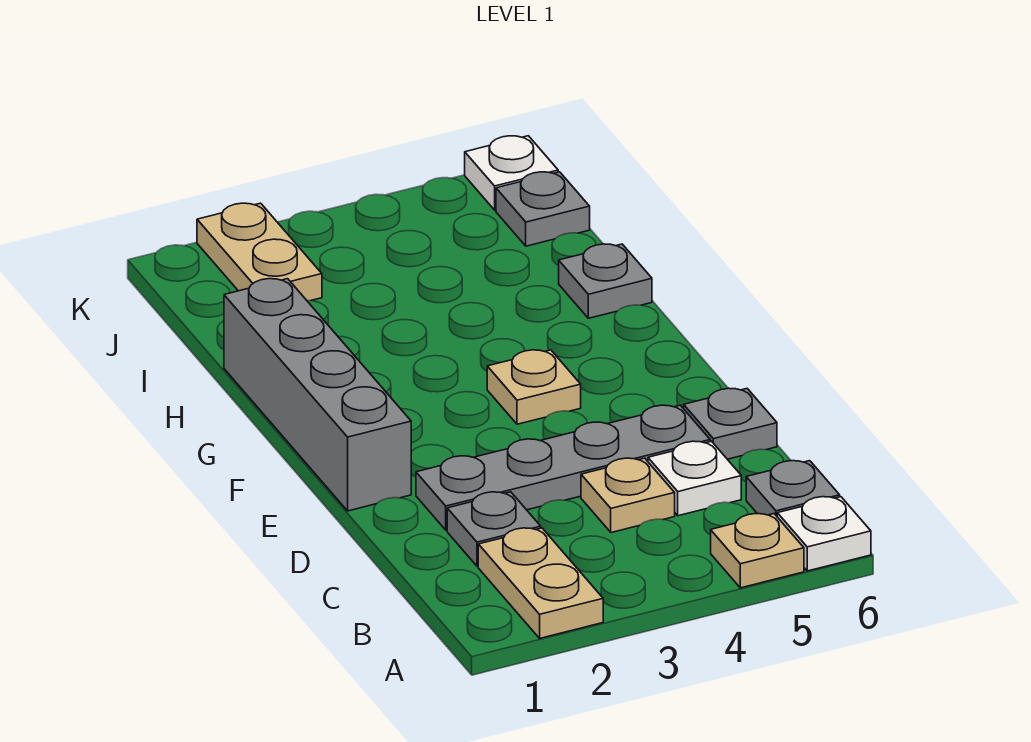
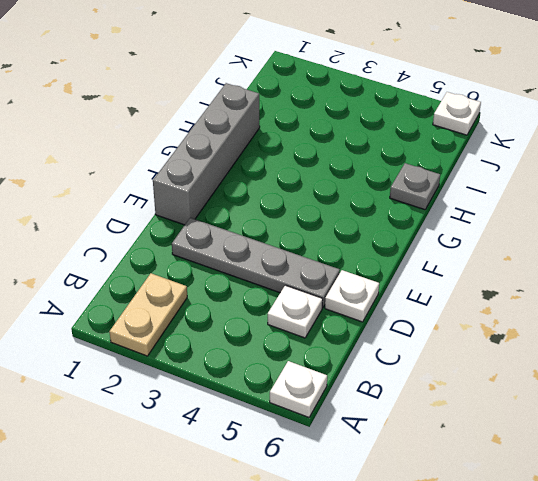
white 1x1 plate [325,270,379,322] -> grey 1x1 plate [684,388,777,459]
none -> tan 1x1 plate [711,514,804,588]
none -> grey 1x1 plate [746,461,840,516]
none -> grey 1x1 plate [447,492,541,566]

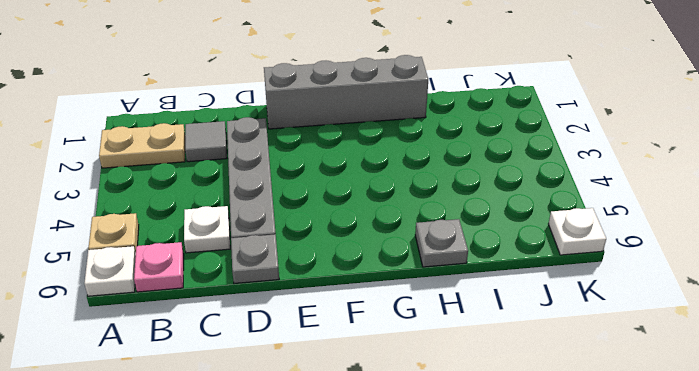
pink 1x1 plate [134,242,184,292] -> grey 1x1 plate [746,461,840,516]
grey 1x1 tile [185,121,227,162] -> grey 1x1 plate [447,492,541,566]
none -> tan 1x1 plate [581,458,675,533]
none -> tan 1x1 plate [487,350,581,424]
none -> tan 1x2 plate [197,203,322,301]

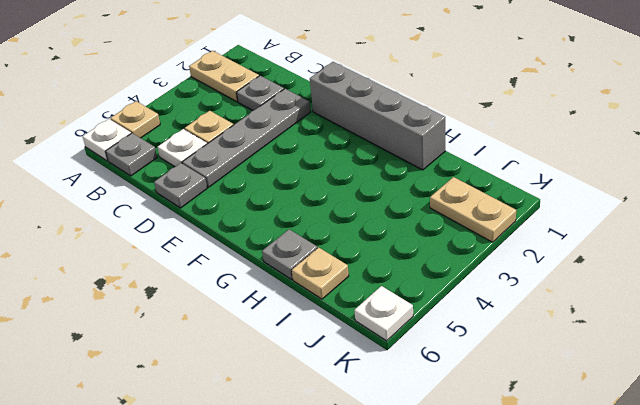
tan 1x1 plate [292,247,349,299] -> tan 1x1 plate moved to [487,350,581,424]
none -> grey 1x1 plate [496,172,590,246]

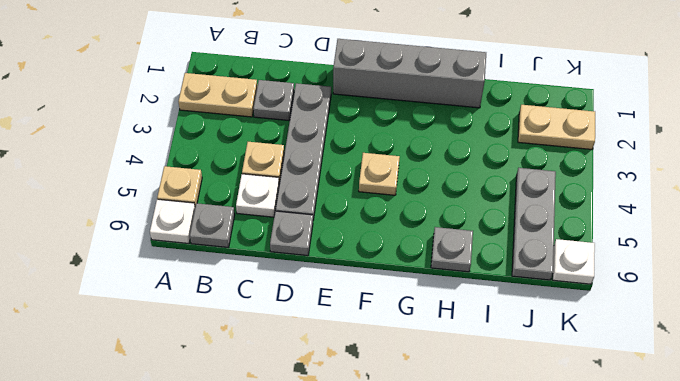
grey 1x3 plate [512,168,556,280] -> grey 1x1 plate [496,172,590,246]

